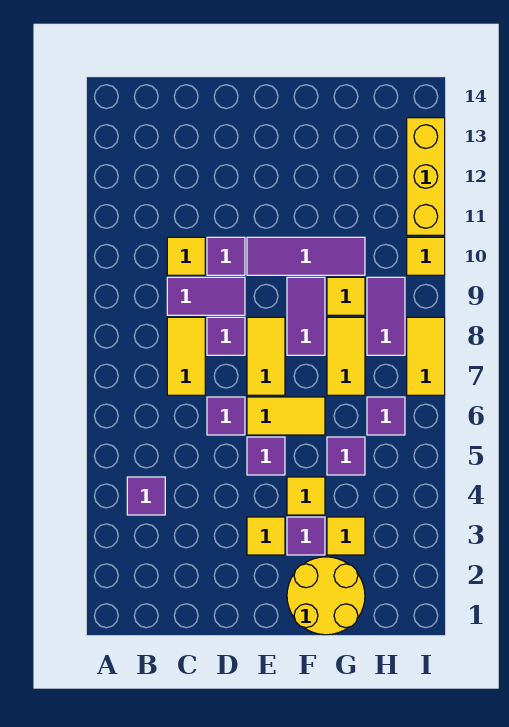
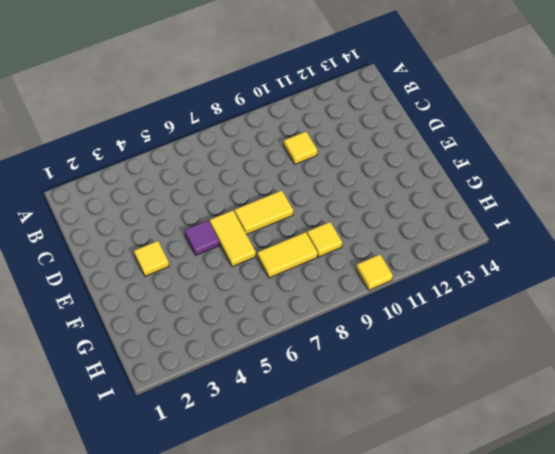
none -> purple 1x1 tile [127,477,165,515]
none -> yellow 1x2 tile [167,317,205,395]
none -> purple 1x2 tile [167,277,245,315]

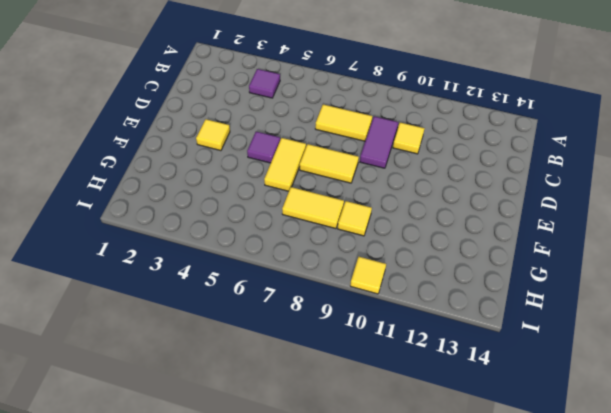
none -> purple 1x1 tile [207,397,245,435]
none -> purple 1x1 tile [207,317,245,355]
none -> purple 1x1 tile [207,237,245,275]

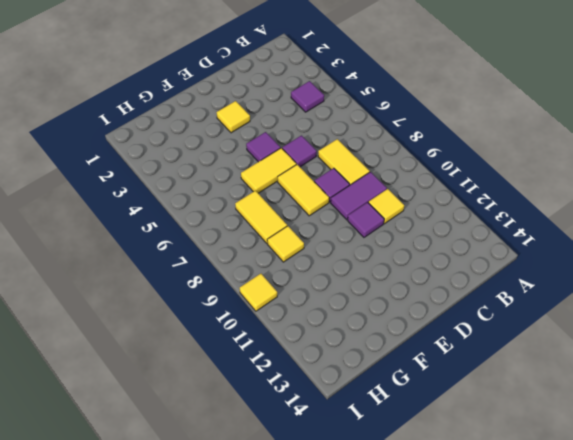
none -> purple 1x3 tile [247,237,365,275]
none -> yellow 2x2 round brick [287,557,365,635]
none -> purple 1x1 tile [287,517,325,555]

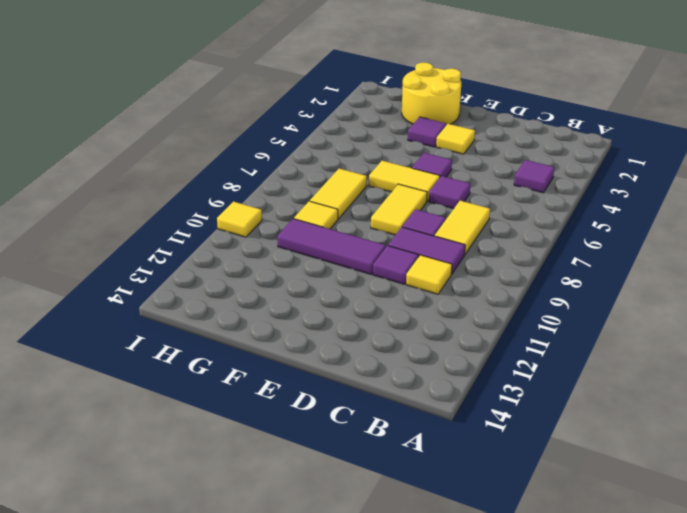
none -> yellow 1x1 tile [287,477,325,515]
none -> purple 1x2 tile [287,277,325,355]
none -> yellow 1x1 tile [327,517,365,555]

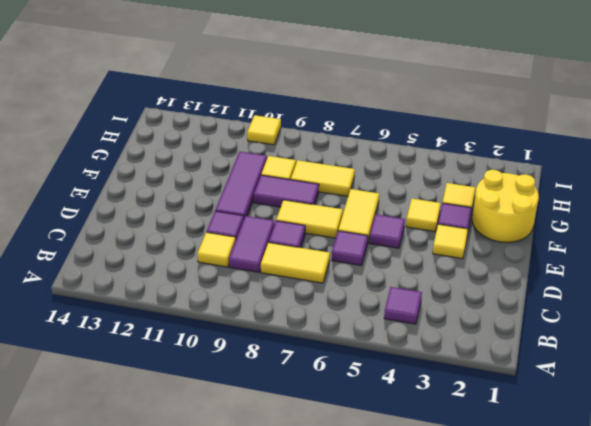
none -> purple 1x1 tile [327,437,365,475]
none -> purple 1x1 tile [367,397,405,435]
none -> purple 1x2 tile [367,277,405,355]

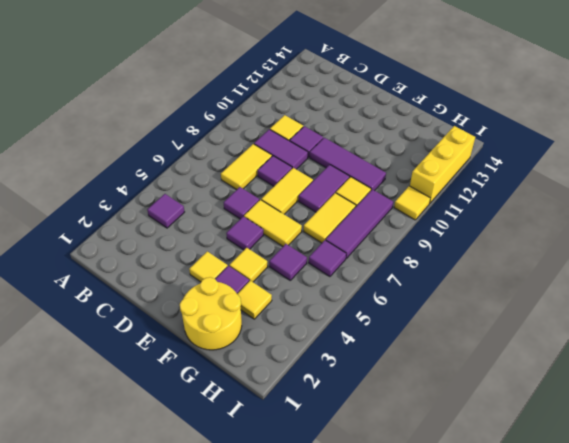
purple 1x3 tile [326,189,393,258] -> purple 1x2 tile [367,277,405,355]
none -> yellow 1x2 tile [407,317,445,395]

